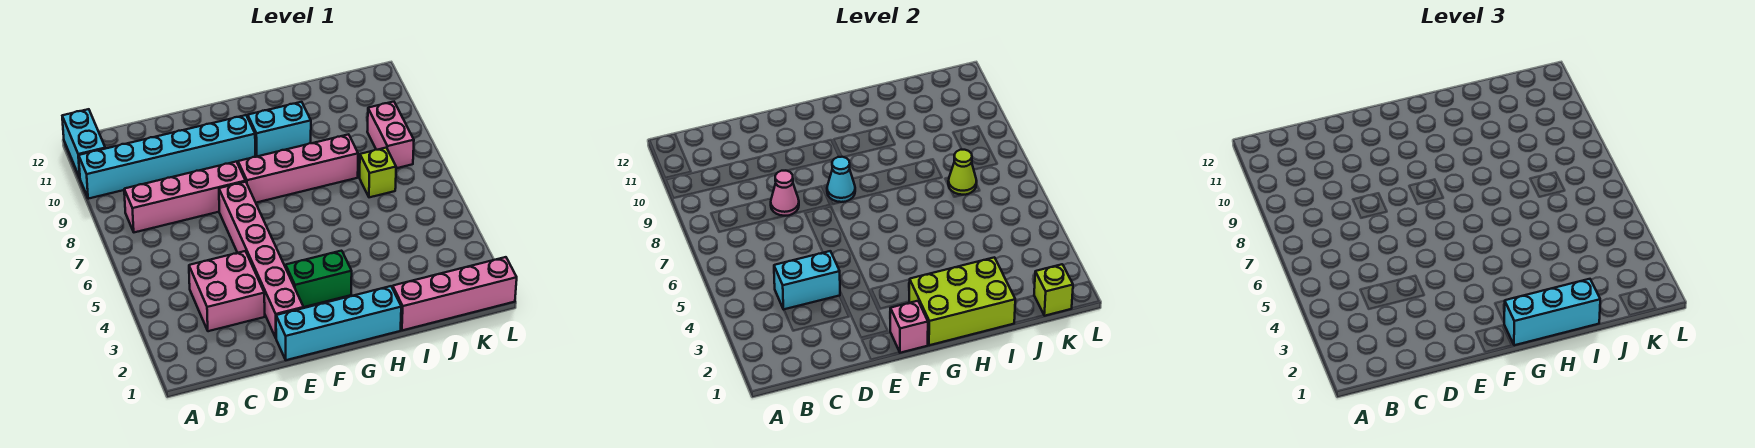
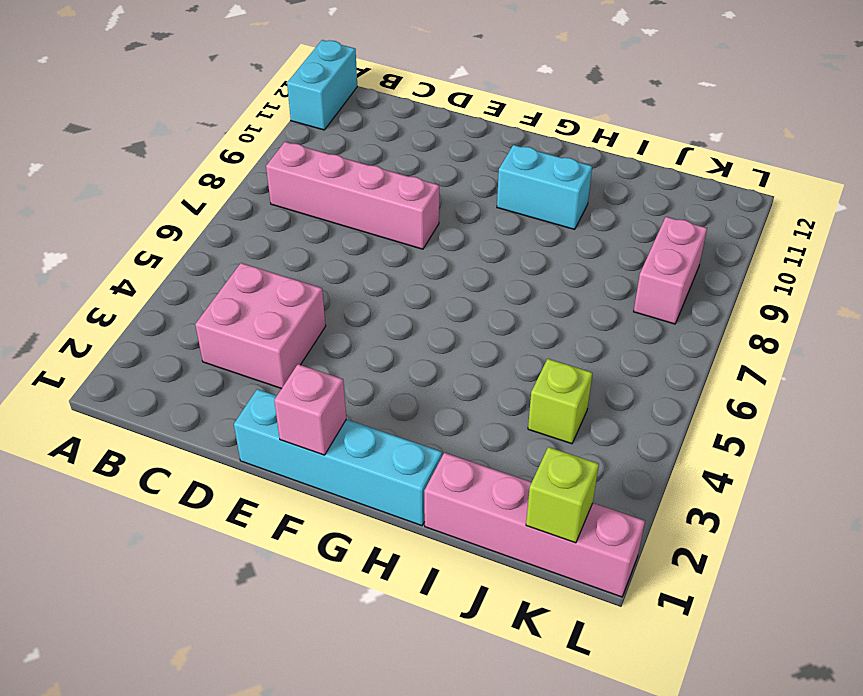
lime 1x1 brick [528,359,592,444] -> lime 1x1 brick moved to [360,148,396,197]
none -> cyan 1x6 brick [79,115,255,199]
none -> pink 1x6 brick [219,182,304,338]
none -> green 1x2 brick [286,251,352,307]

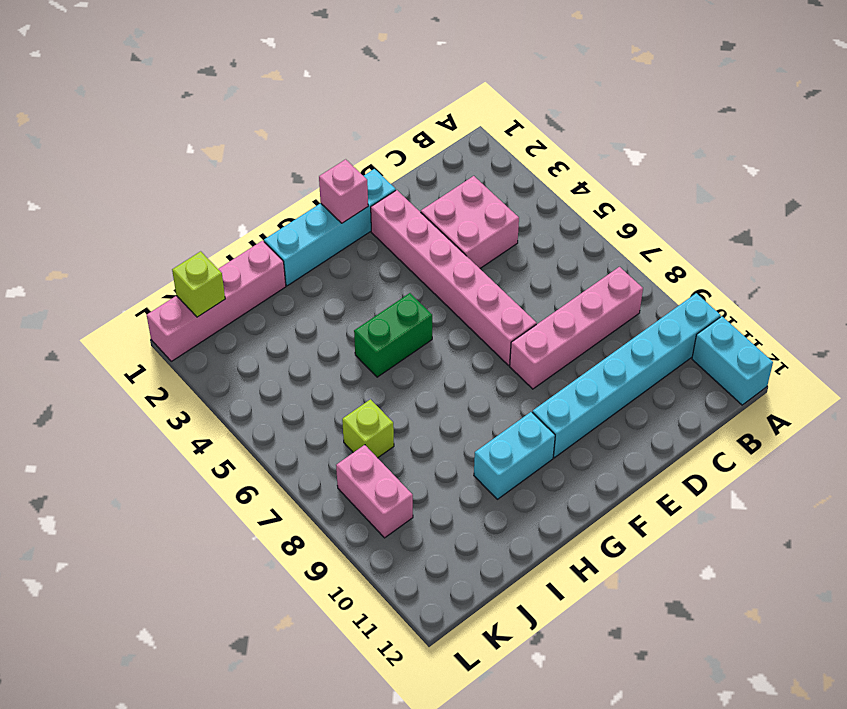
green 1x2 brick [354,293,432,377] -> green 1x2 brick moved to [286,251,352,307]
none -> pink 1x4 brick [238,134,358,203]
none -> cyan 1x2 brick [774,251,840,309]
none -> pink 1x1 cone [771,171,799,216]

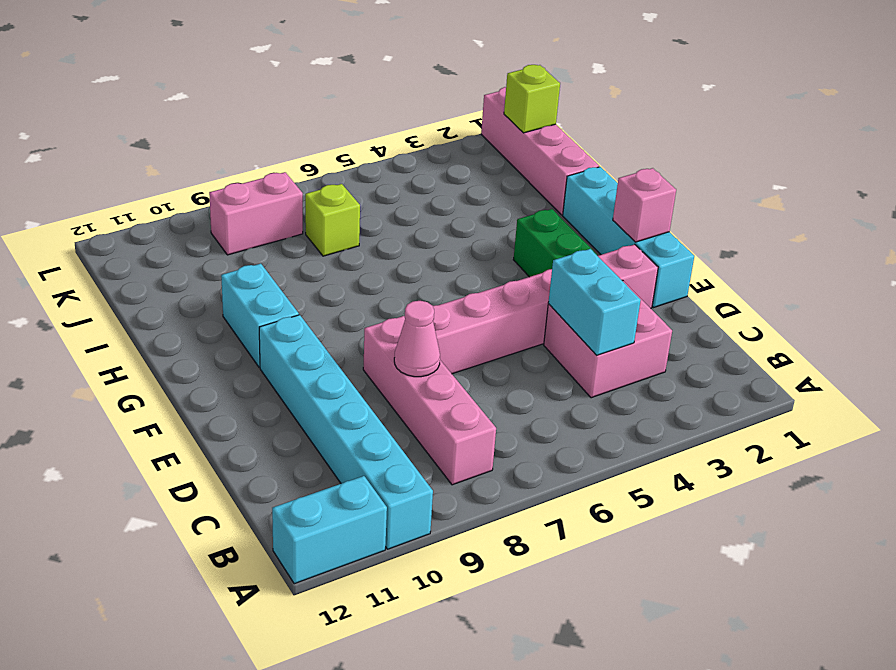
none -> pink 1x4 brick [238,134,358,203]
none -> cyan 1x1 cone [827,157,855,202]
none -> lime 2x3 brick [909,257,1015,345]

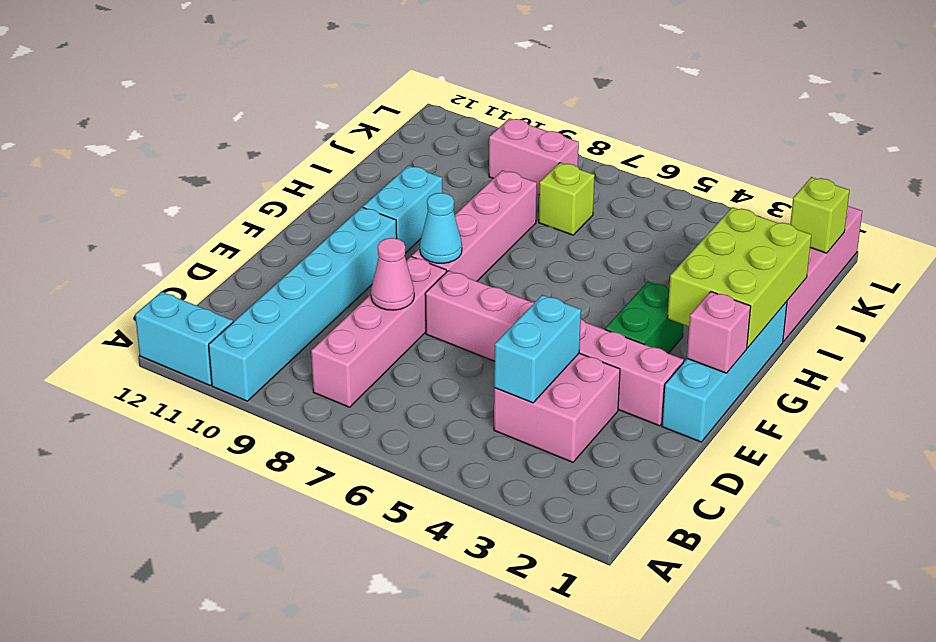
none -> lime 1x1 cone [948,150,977,195]
none -> cyan 1x3 brick [1504,279,1600,345]

